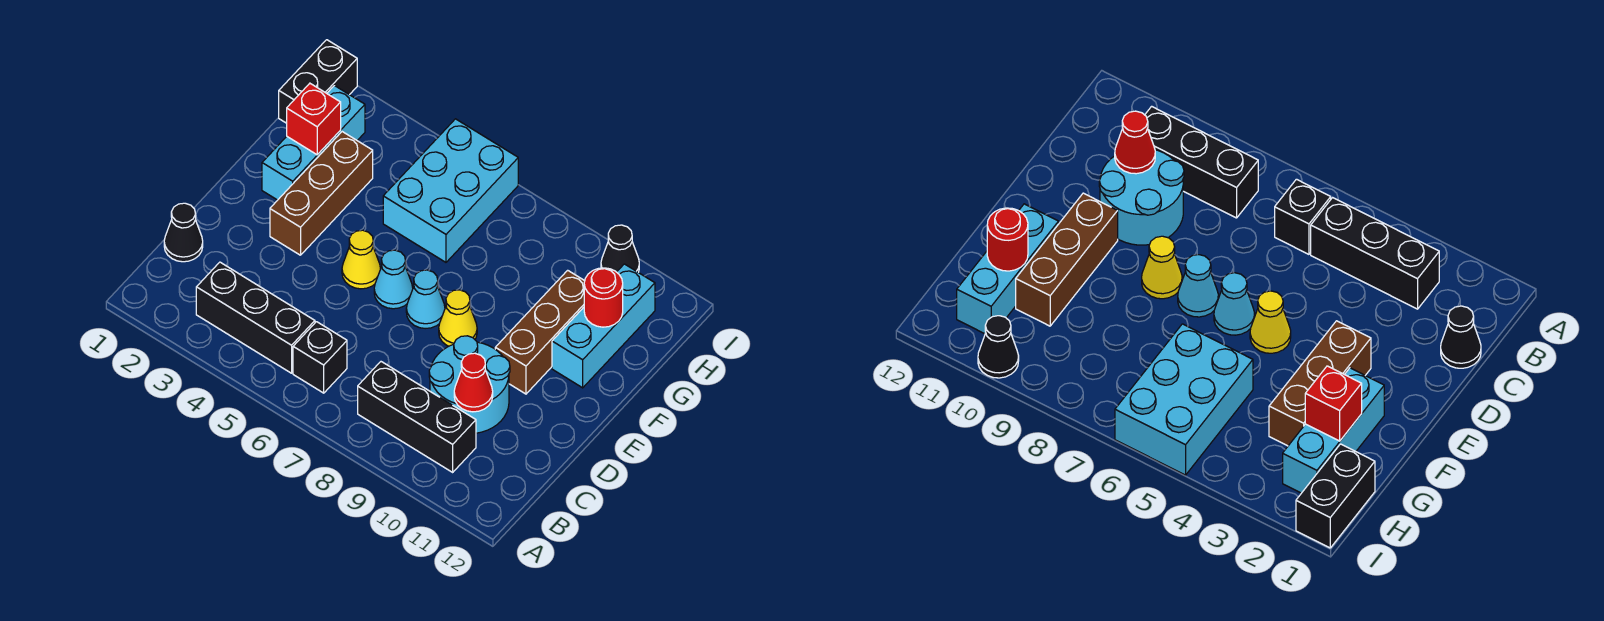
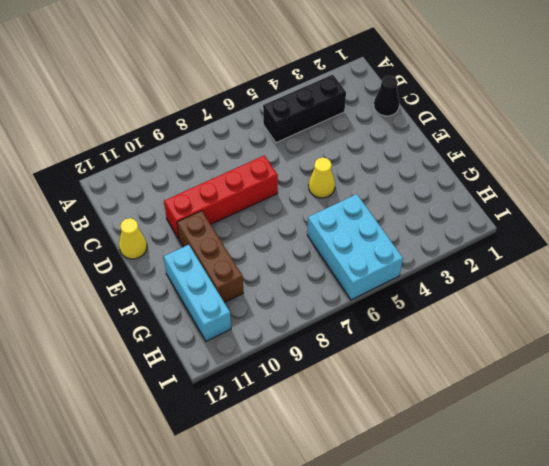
red 1x4 brick [164,156,278,239] -> cyan 2x2 round brick [429,336,510,433]
yellow 1x1 cone [119,218,147,259] -> yellow 1x1 cone moved to [439,290,477,346]
none -> black 1x1 brick [293,322,347,393]
none -> black 1x3 brick [358,362,476,472]
none -> brown 1x3 brick [270,132,373,255]

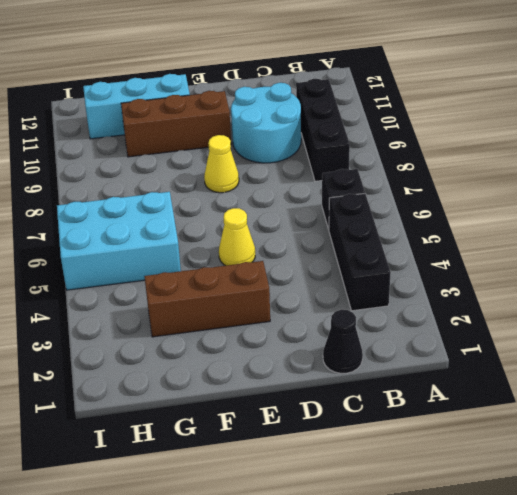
none -> cyan 1x1 cone [374,250,413,309]
none -> cyan 1x1 cone [406,270,445,329]
none -> cyan 1x3 brick [262,86,365,200]

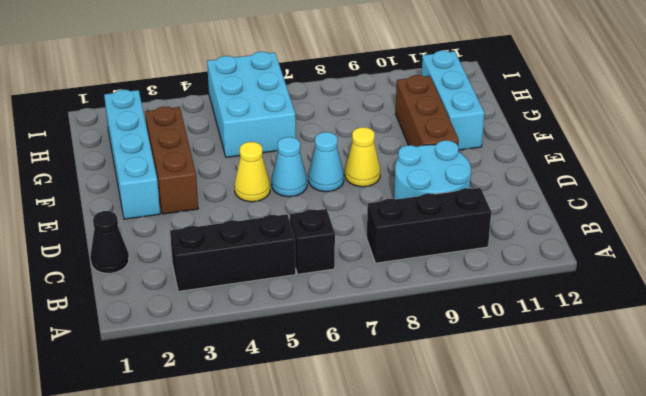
cyan 1x4 brick [104,90,160,219] -> cyan 1x3 brick [262,86,365,200]
none -> black 1x2 brick [279,40,357,123]
none -> black 1x1 cone [601,225,639,273]
none -> red 1x1 cone [454,353,493,412]

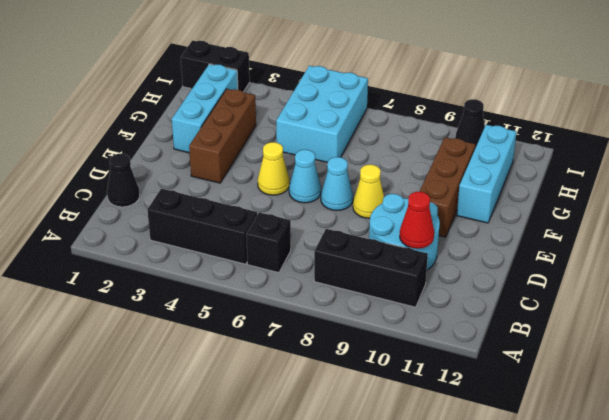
black 1x2 brick [181,40,250,92] -> black 1x2 brick turned to [279,40,357,123]
none -> red 1x1 brick [287,83,341,155]
none -> red 1x1 round brick [584,268,623,327]

